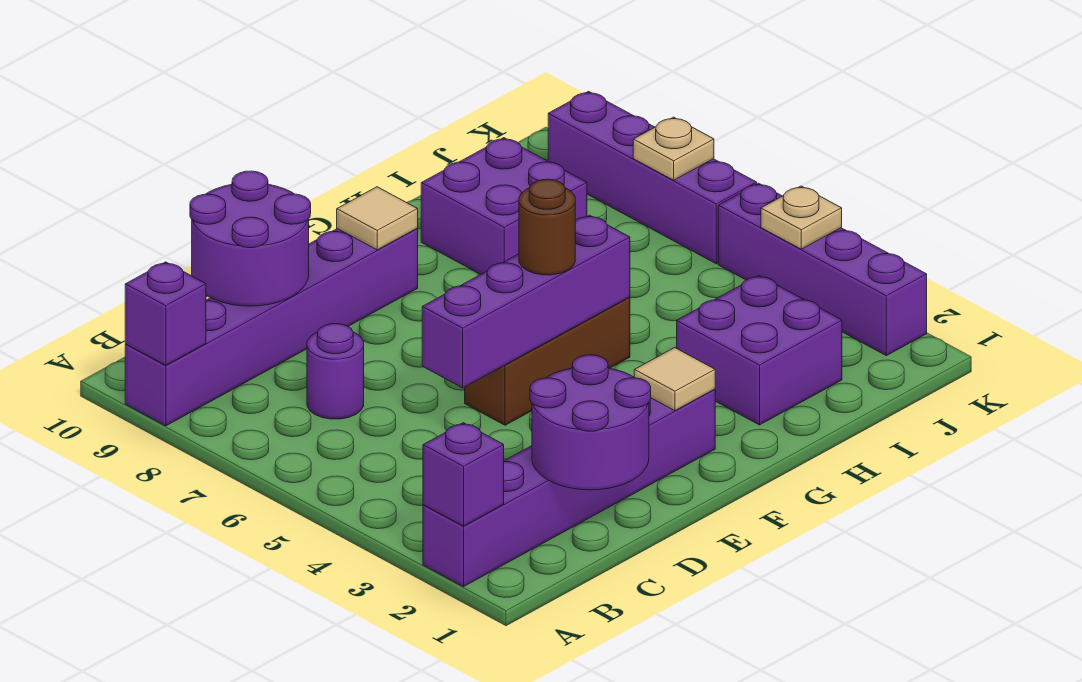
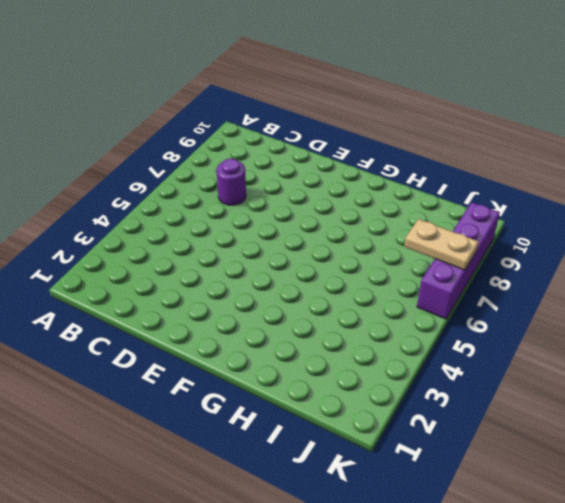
tan 1x2 plate [404,219,479,270] -> tan 1x1 plate [633,117,714,180]
none -> purple 1x6 brick [423,389,715,587]
none -> purple 1x6 brick [125,229,418,426]
none -> brown 1x3 brick [465,297,630,425]

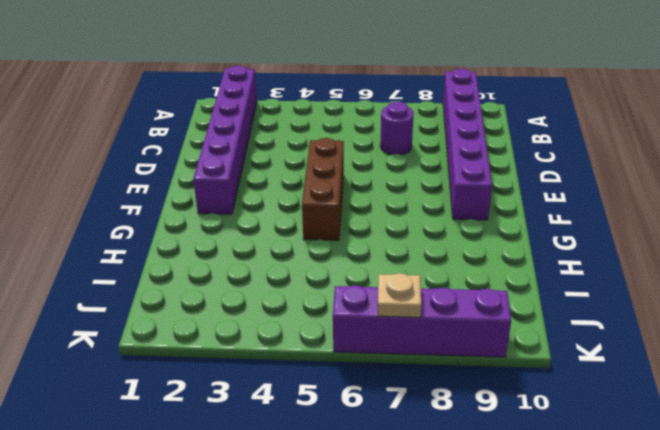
none -> purple 2x2 brick [677,276,842,425]
none -> purple 2x2 brick [421,138,587,274]
none -> purple 1x4 brick [718,183,927,356]

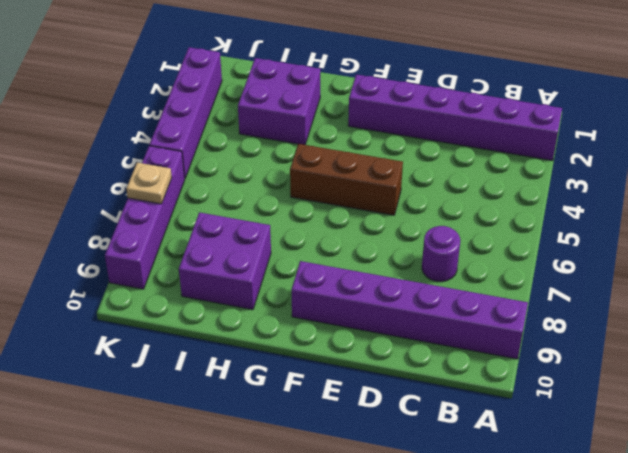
none -> purple 1x1 brick [423,423,504,526]
none -> purple 1x1 brick [125,262,206,365]
none -> purple 2x2 round brick [530,355,651,490]

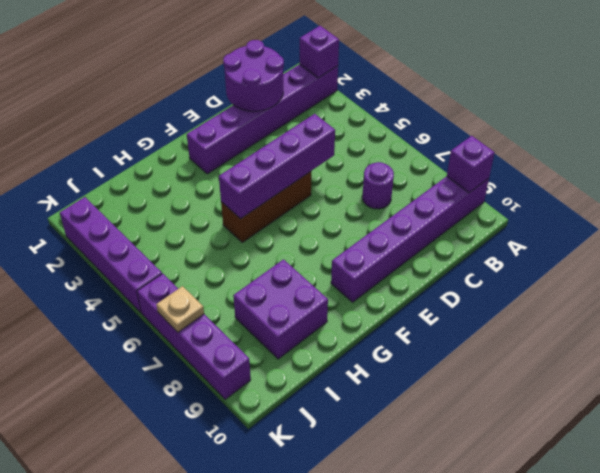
none -> purple 2x2 brick [677,276,842,425]
none -> purple 2x2 round brick [190,171,311,306]
none -> tan 1x1 tile [634,348,715,411]

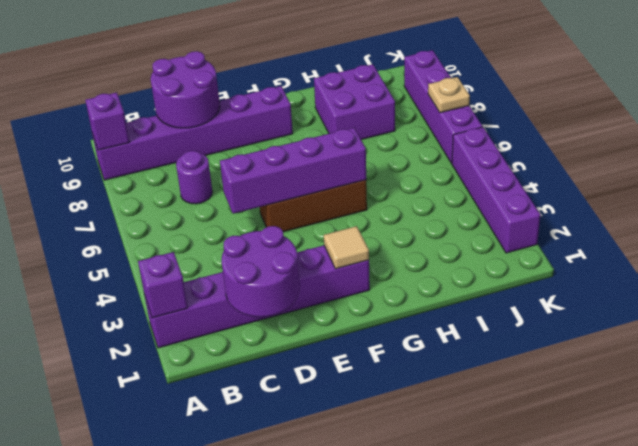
none -> purple 2x2 brick [677,276,842,425]
none -> tan 1x1 tile [337,187,418,250]
none -> tan 1x1 plate [761,186,842,249]

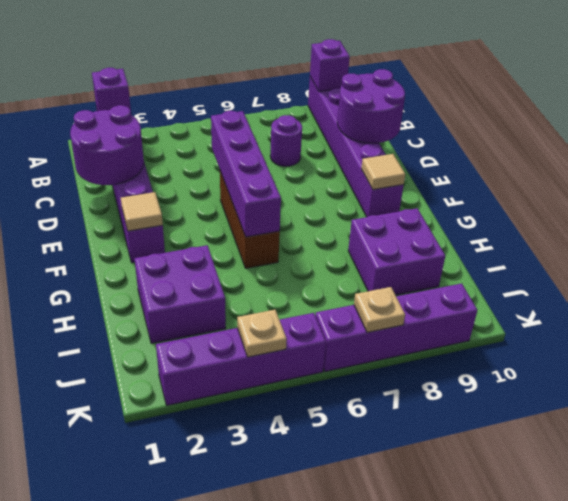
none -> brown 1x1 round brick [519,179,575,275]

